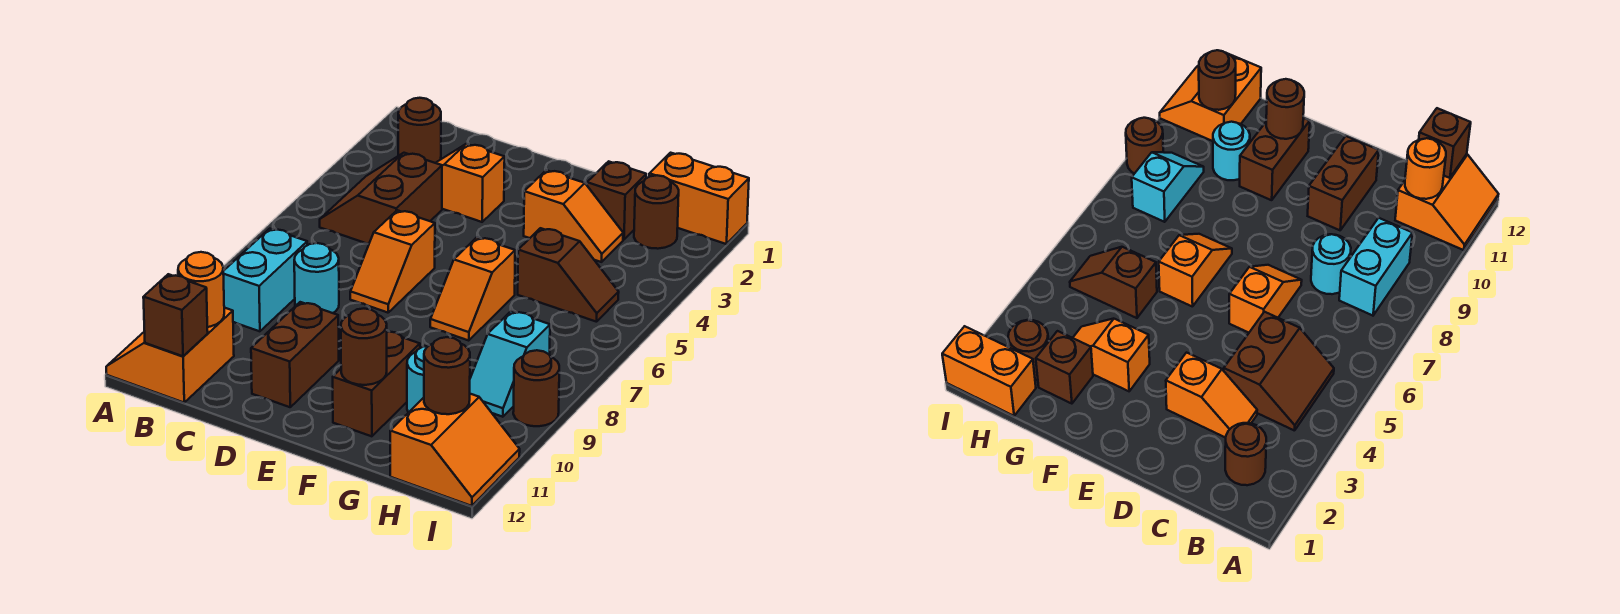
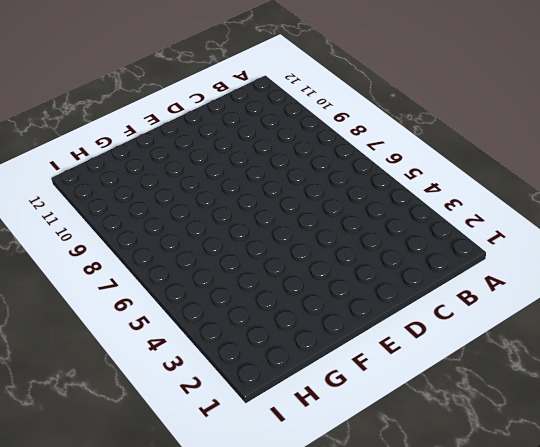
none -> orange 2x2 slope [106,308,234,403]
none -> brown 1x1 round brick [398,98,441,163]
none -> brown 2x2 slope [320,153,442,244]

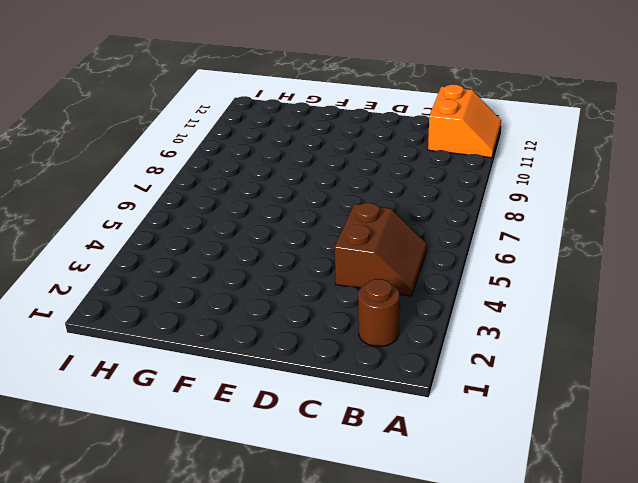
none -> cyan 1x2 brick [223,229,307,331]
none -> orange 1x2 slope [436,144,505,222]
none -> cyan 1x1 round brick [294,243,339,313]

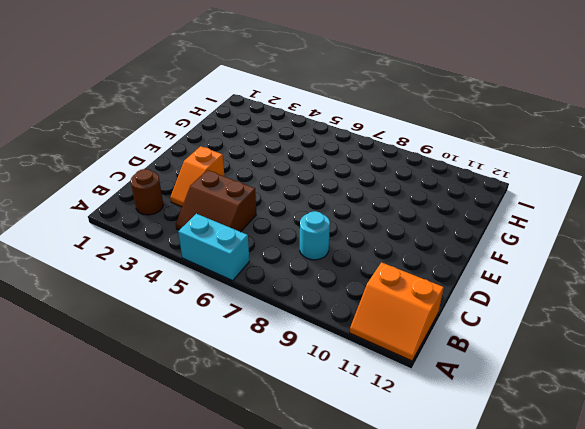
cyan 1x2 brick [178,214,249,280] -> cyan 1x2 brick moved to [223,229,307,331]
none -> orange 1x2 slope [350,210,435,313]
none -> brown 1x2 brick [251,302,339,407]
none -> orange 1x2 slope [524,170,623,262]

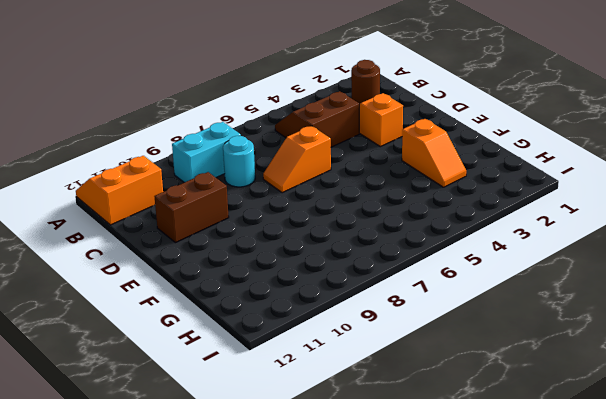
none -> orange 1x2 slope [430,237,515,341]
none -> brown 1x2 brick [333,332,420,436]
none -> brown 1x1 brick [587,161,646,240]

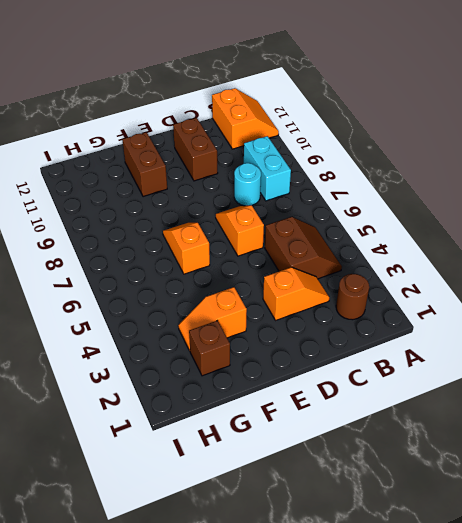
none -> brown 1x2 slope [518,228,619,322]
none -> cyan 1x1 round brick [407,346,428,413]
none -> orange 1x2 brick [649,153,749,244]

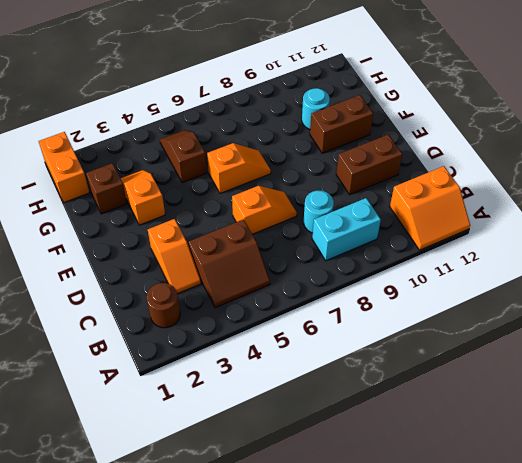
none -> brown 1x1 round brick [634,175,679,249]
none -> cyan 1x2 slope [470,311,550,417]
none -> orange 2x2 slope [390,394,520,506]

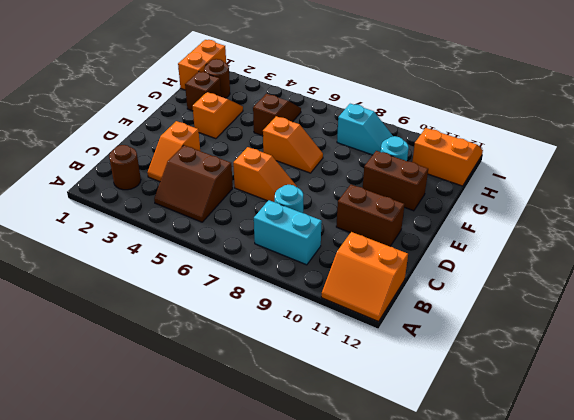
none -> brown 1x1 round brick [513,350,559,426]
none -> orange 1x1 round brick [178,252,224,327]
none -> brown 1x1 brick [143,274,208,356]

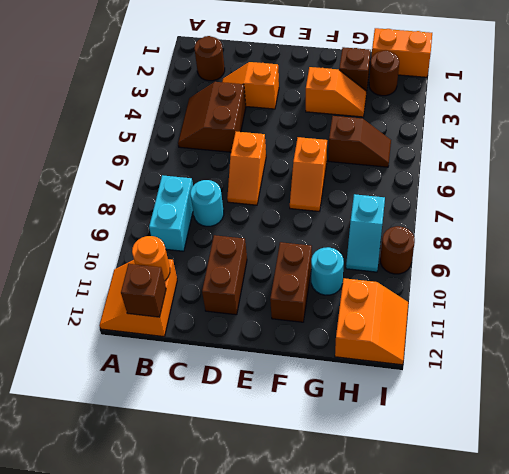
none -> brown 1x1 round brick [341,309,387,385]
none -> brown 1x1 round brick [424,337,470,414]

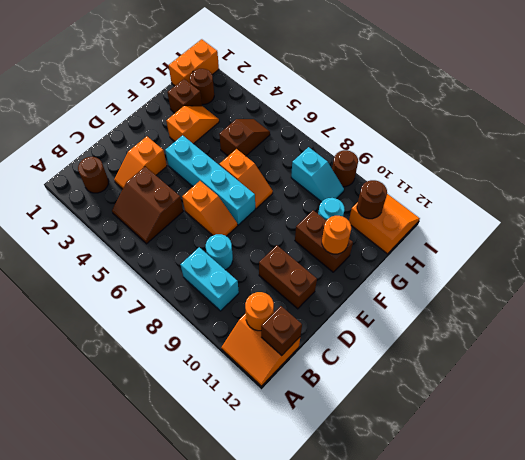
cyan 1x4 brick [165,135,255,225] -> none
orange 1x1 round brick [322,216,351,254] -> brown 1x1 round brick [341,309,387,385]

